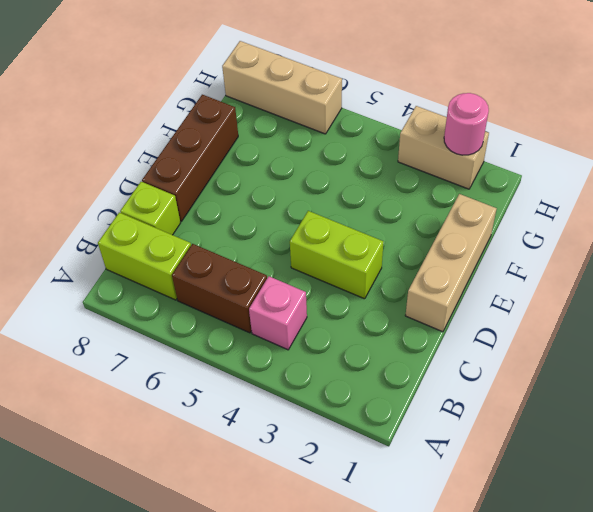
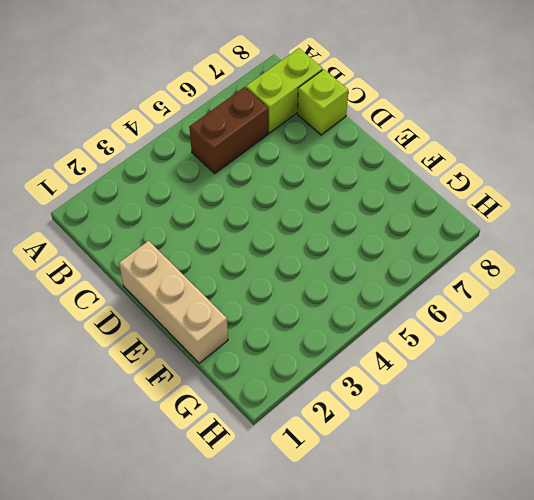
none -> pink 1x1 brick [249,276,307,350]
none -> lime 1x2 brick [290,211,383,299]

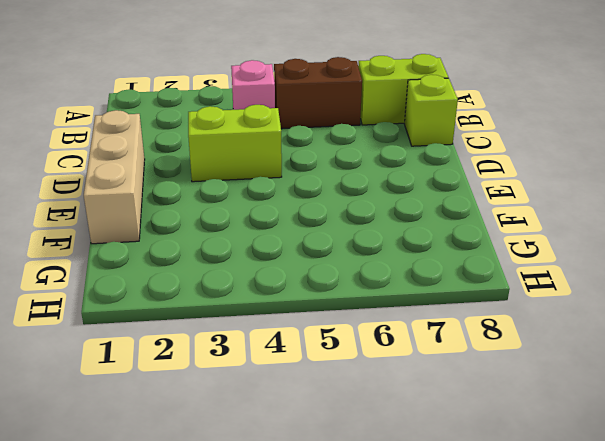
none -> brown 1x3 brick [142,95,238,221]
none -> tan 1x2 brick [398,106,489,189]

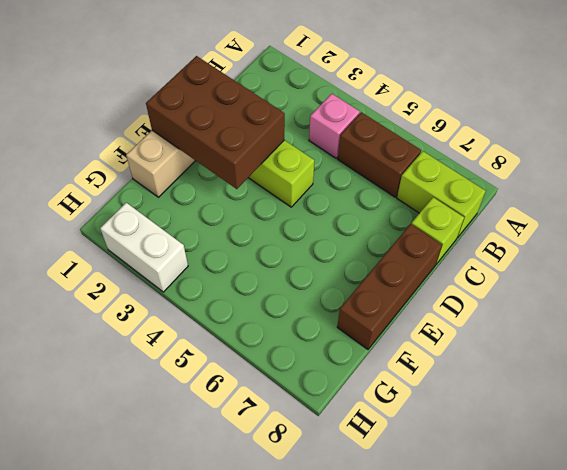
brown 2x3 brick [146,56,285,189] -> none
white 1x2 brick [100,203,188,292] -> tan 1x2 brick [398,106,489,189]
none -> tan 1x3 brick [222,41,342,134]
none -> pink 1x1 round brick [444,93,489,155]

